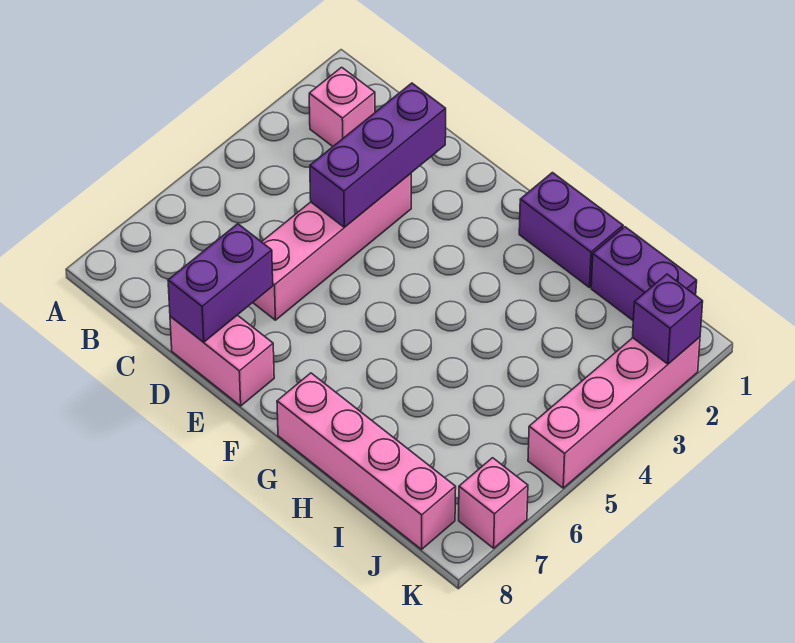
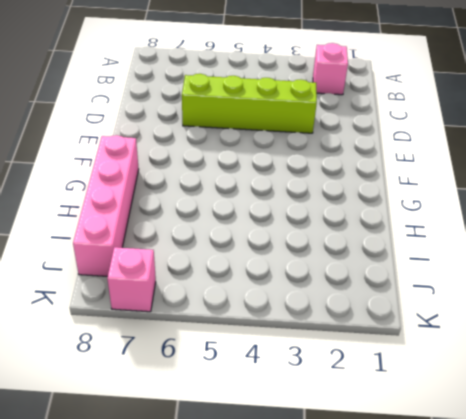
lime 1x4 brick [182,74,317,133] -> pink 1x4 brick [253,173,411,320]
none -> pink 1x2 brick [170,315,274,406]
none -> purple 1x2 brick [519,173,623,288]

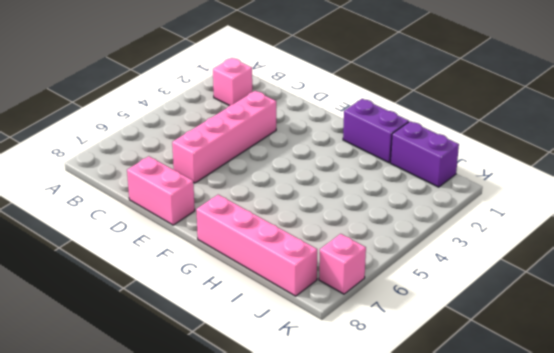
none -> pink 1x4 brick [528,337,700,488]
none -> purple 1x3 brick [310,83,446,227]

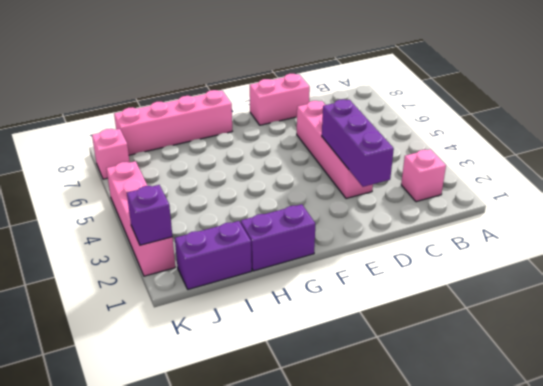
none -> purple 1x2 brick [168,224,273,342]

